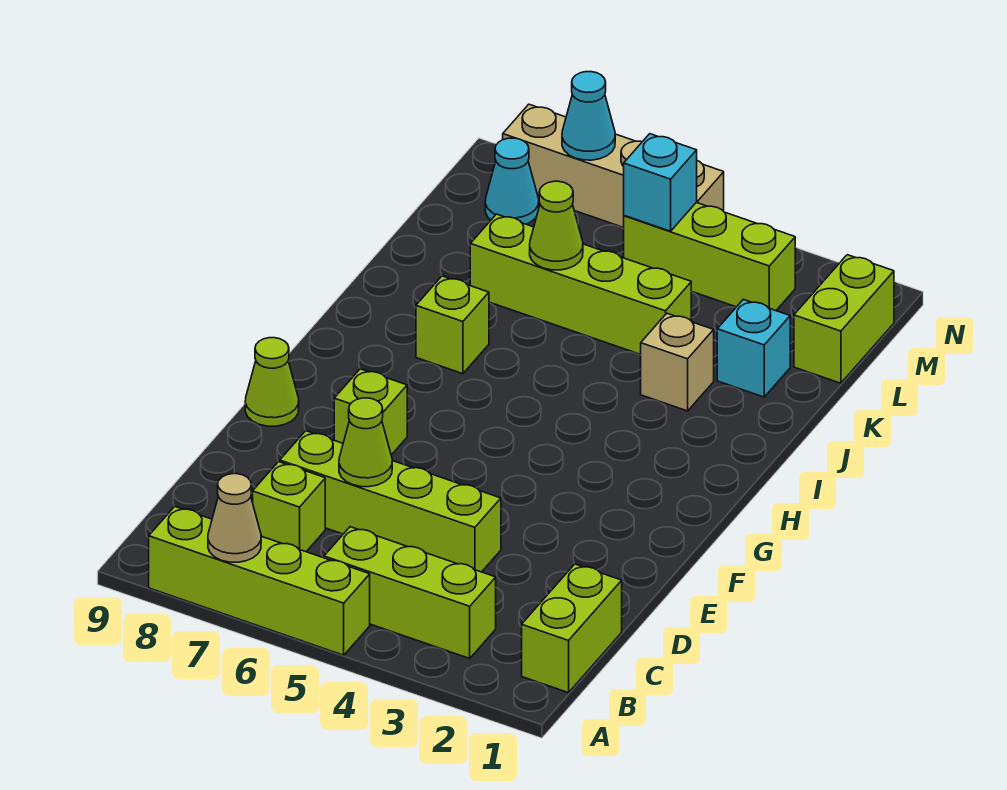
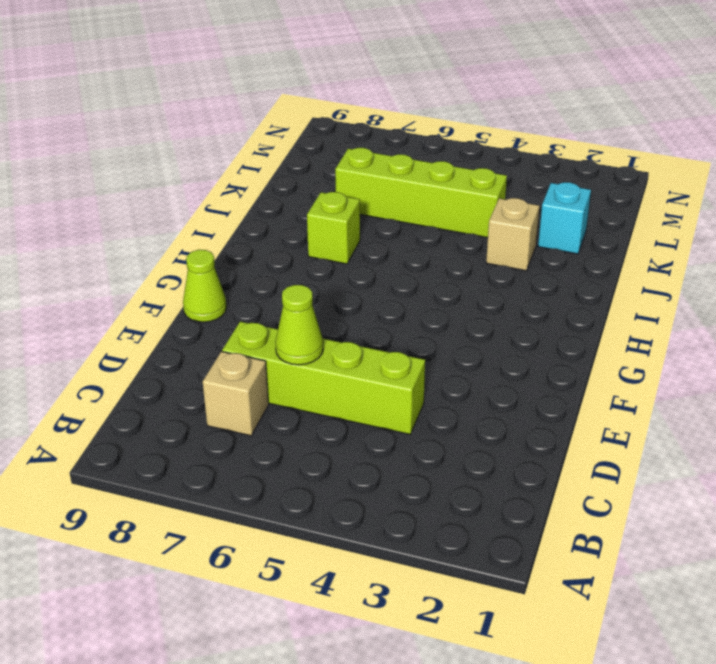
tan 1x1 brick [203,352,269,436] -> lime 1x1 brick [253,462,325,552]
none -> lime 1x4 brick [149,507,370,655]
none -> lime 1x2 brick [522,564,622,693]
none -> lime 1x3 brick [324,527,496,658]

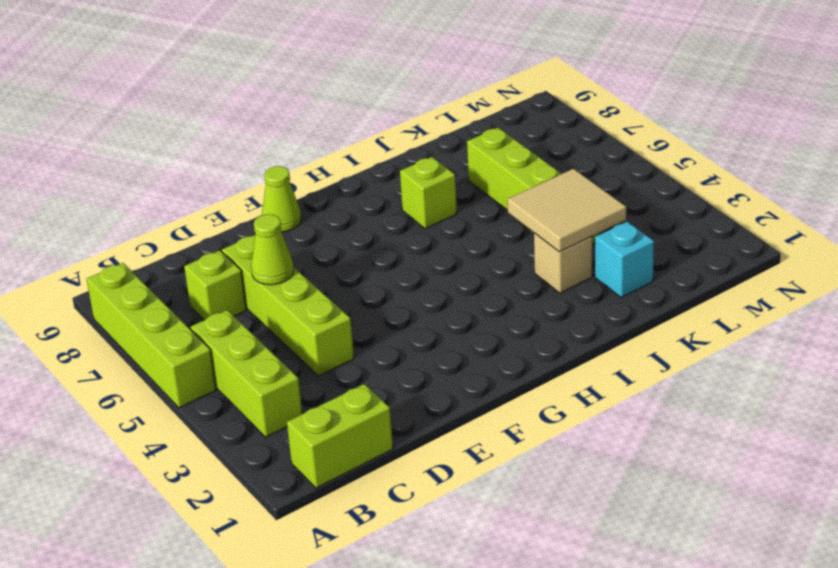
tan 2x2 tile [507,169,626,252] -> none
none -> lime 1x1 brick [334,369,407,455]
none -> lime 1x2 brick [794,255,894,383]
none -> lime 1x3 brick [624,203,795,311]

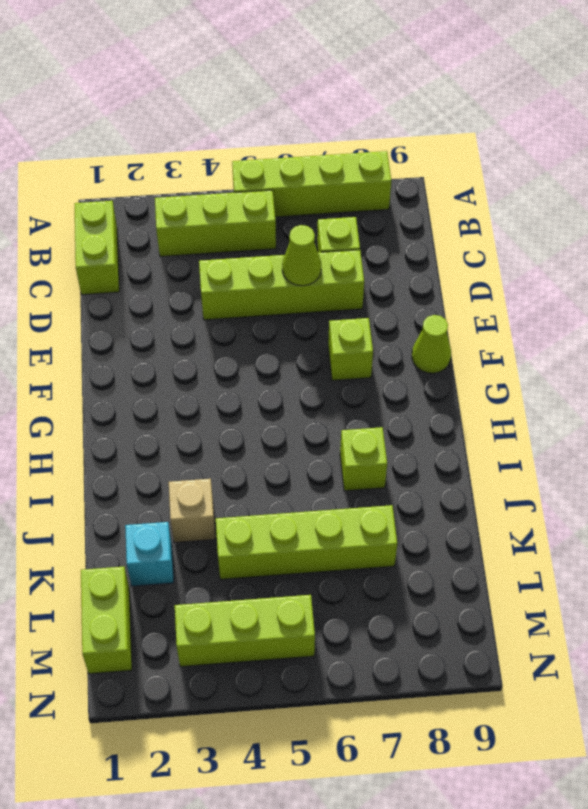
none -> cyan 1x1 cone [485,138,539,224]
none -> tan 1x4 brick [503,104,724,228]
none -> tan 1x1 cone [208,474,261,562]

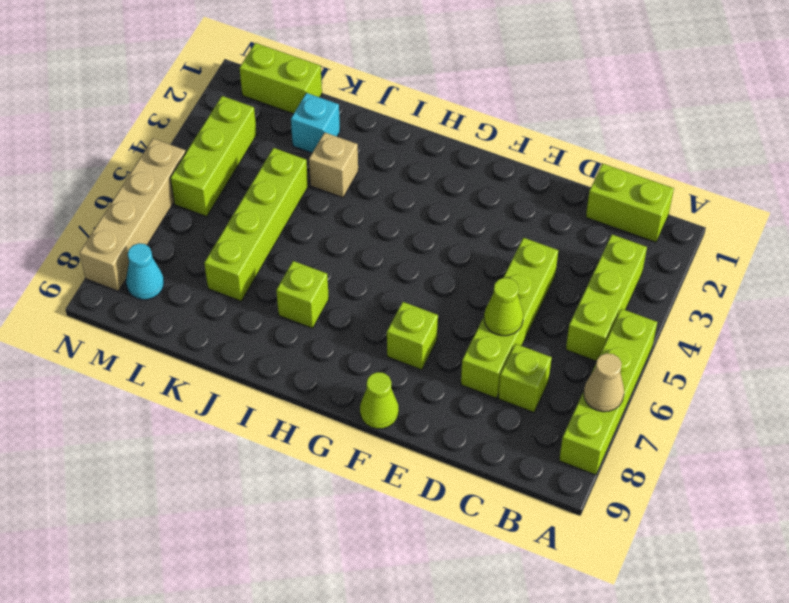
none -> lime 1x1 cone [530,181,583,270]
none -> cyan 1x1 brick [624,134,697,231]
none -> cyan 1x1 cone [562,72,615,160]

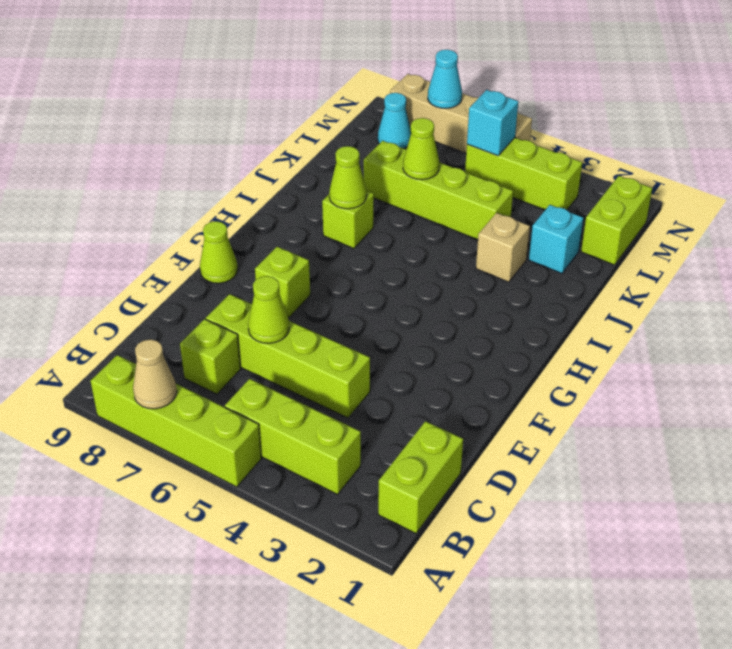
lime 1x1 cone [329,146,367,209] -> none

